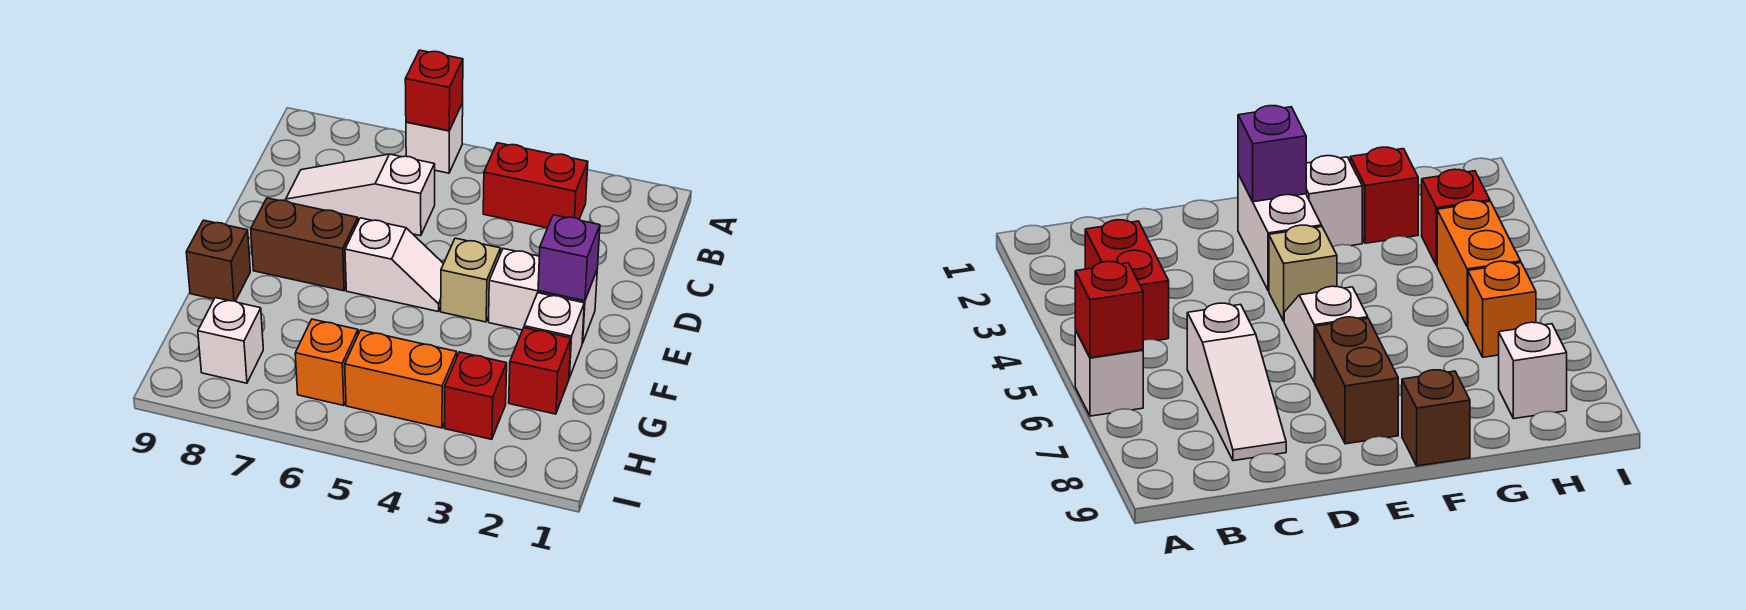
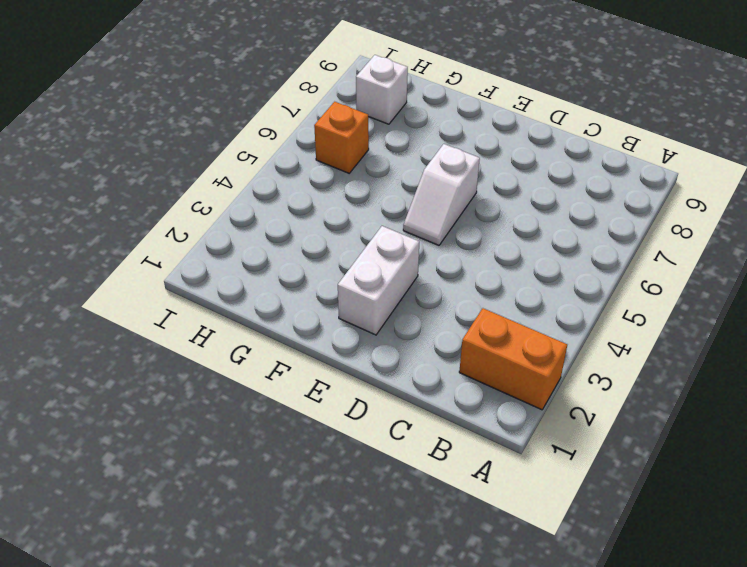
orange 1x2 brick [459,308,567,410] -> orange 1x2 brick turned to [345,330,457,428]
none -> white 1x1 brick [406,103,463,173]
none -> red 1x2 brick [483,143,588,228]
none -> white 1x3 slope [286,154,435,236]

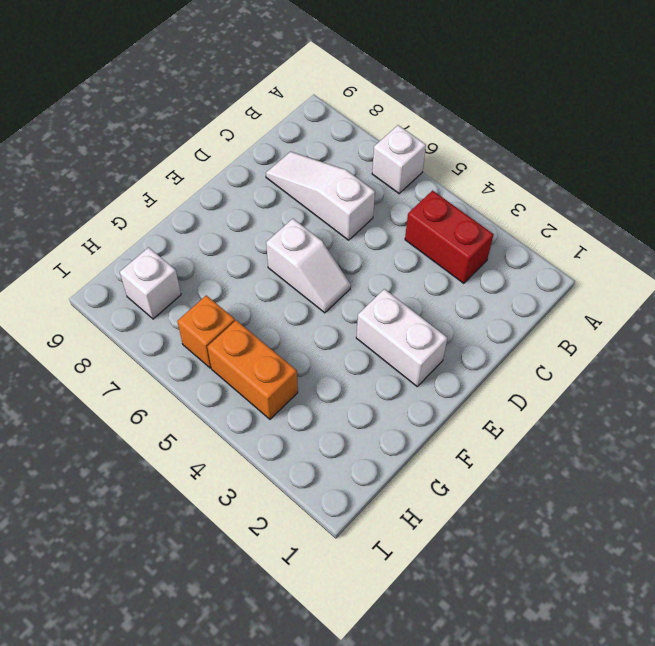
none -> tan 1x1 brick [441,238,501,322]
none -> brown 1x2 brick [251,198,358,291]
none -> white 1x1 brick [524,293,584,378]

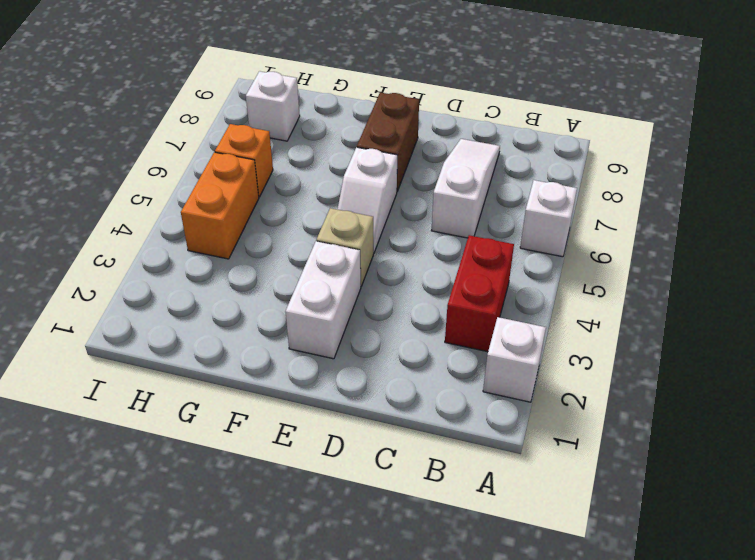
white 1x1 brick [483,317,546,402] -> white 1x1 brick moved to [524,293,584,378]
none -> brown 1x1 brick [186,220,250,301]
none -> red 1x1 brick [509,328,571,414]
none -> red 1x1 brick [444,352,507,439]

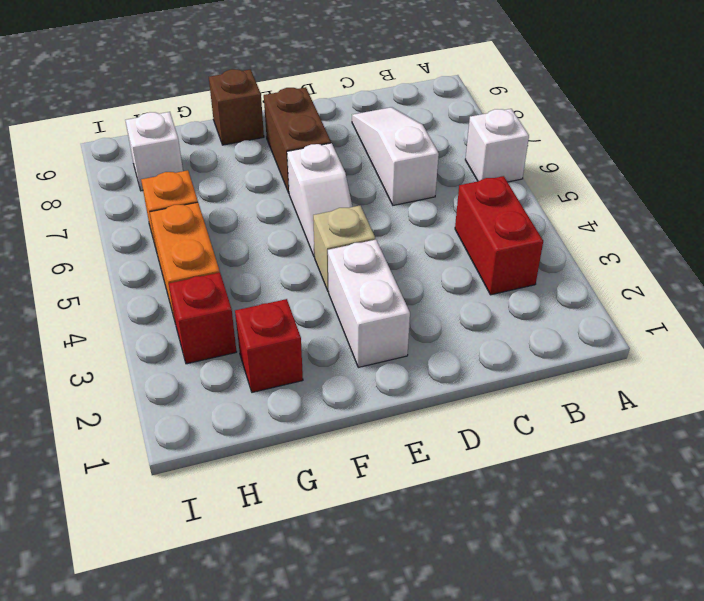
none -> white 1x1 brick [524,293,584,378]
none -> red 1x1 brick [405,50,463,131]
none -> purple 1x1 brick [538,215,600,301]

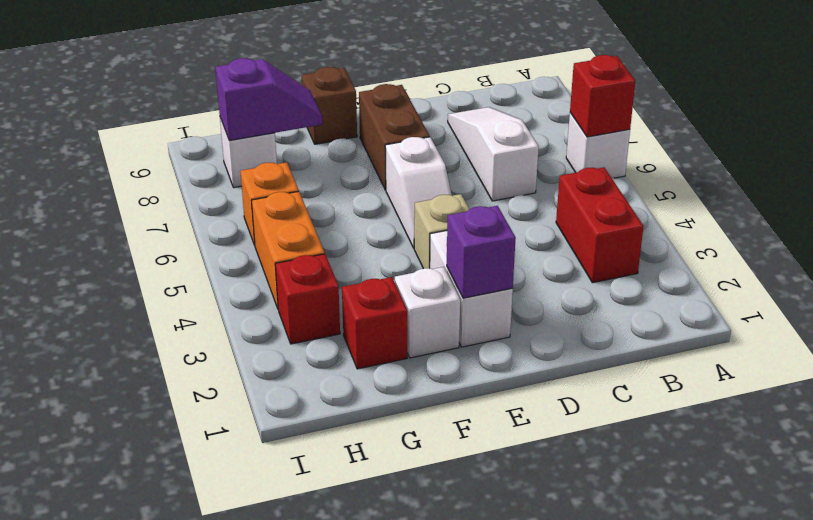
purple 1x2 slope [215,58,322,141] -> none

